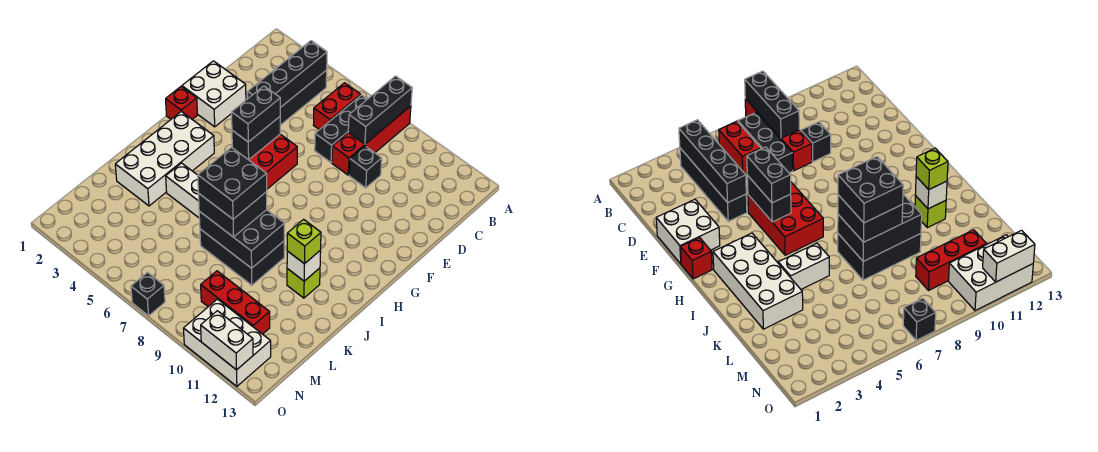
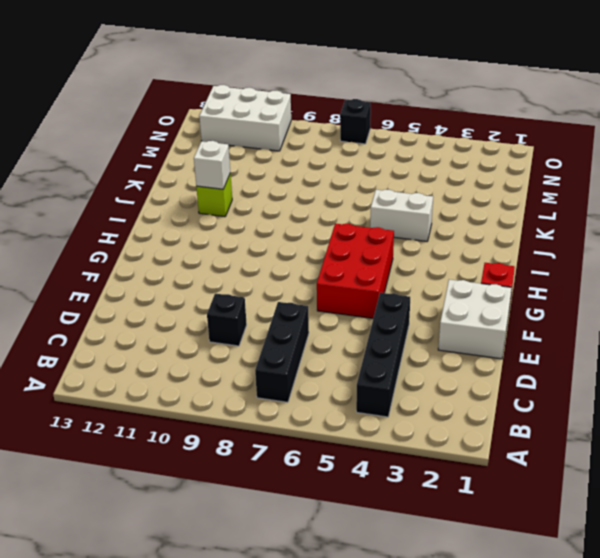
none -> red 1x4 brick [332,106,411,175]
none -> red 1x2 brick [314,83,361,130]
none -> white 2x4 brick [115,112,214,206]

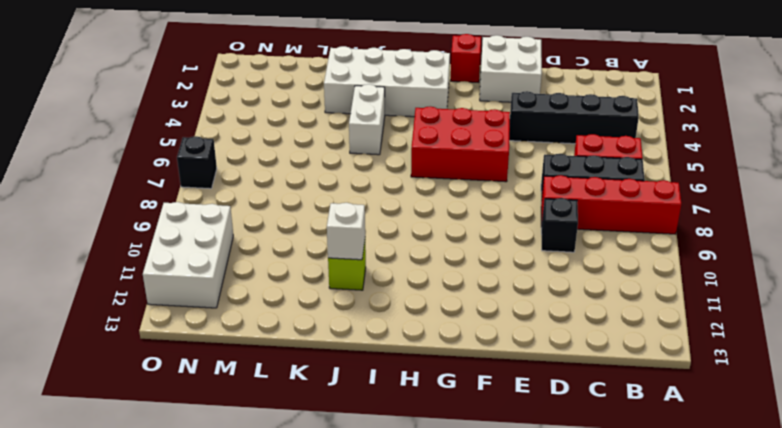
none -> black 2x3 brick [200,229,284,285]
none -> red 1x3 brick [201,271,270,334]
none -> black 1x3 brick [348,76,412,144]

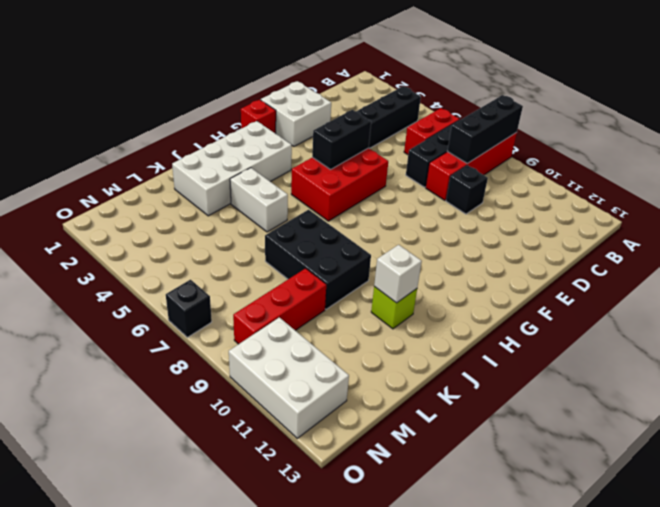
red 1x3 brick [233,268,326,344] -> red 1x3 brick turned to [201,271,270,334]
none -> black 1x4 brick [248,41,327,108]
none -> black 2x3 brick [199,210,284,268]
none -> white 1x2 brick [201,311,253,370]

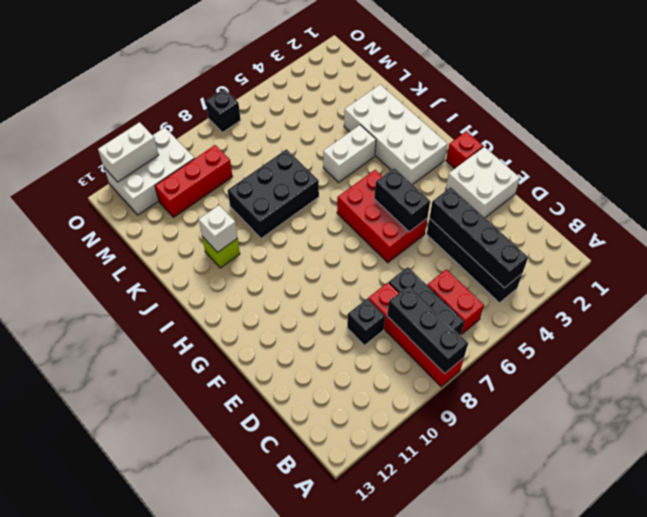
none -> black 2x3 brick [199,210,284,268]
none -> black 1x2 brick [232,86,280,142]
none -> black 2x2 brick [198,192,267,237]

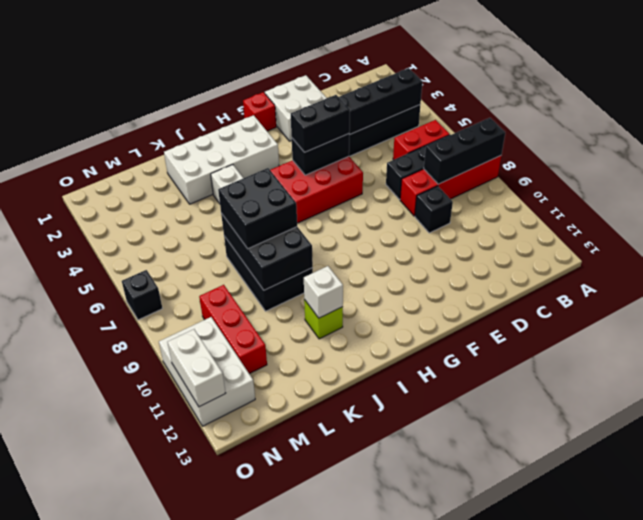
none -> lime 1x1 brick [287,219,321,264]
none -> black 2x2 brick [198,148,267,219]

